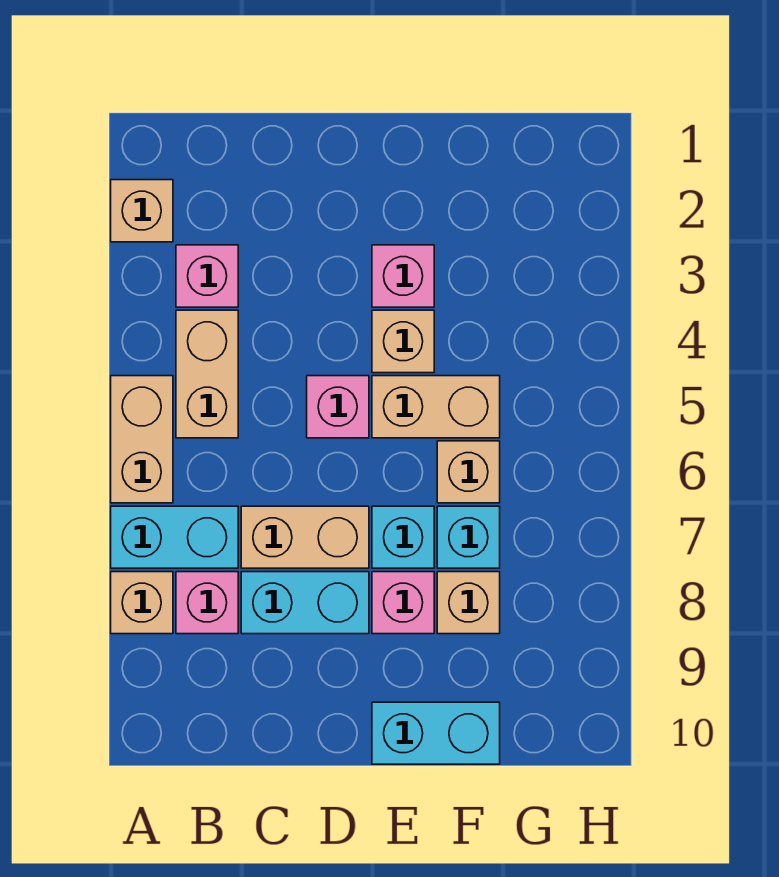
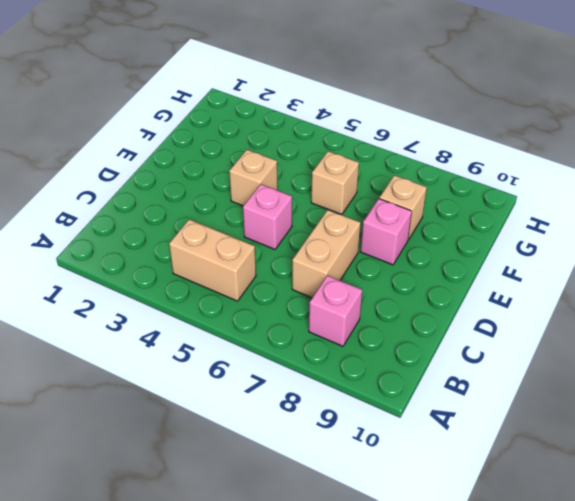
none -> tan 1x1 brick [111,180,173,242]
none -> tan 1x2 brick [111,376,173,503]
none -> cyan 1x2 brick [111,506,238,568]

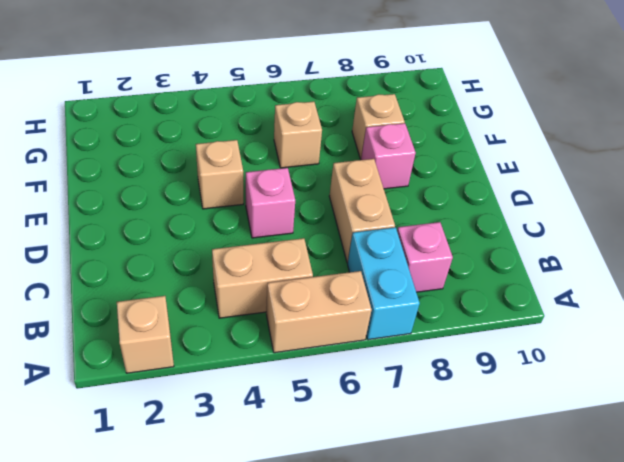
none -> tan 1x1 brick [111,572,173,634]
none -> pink 1x1 brick [176,245,238,307]
none -> cyan 1x2 brick [241,572,369,634]

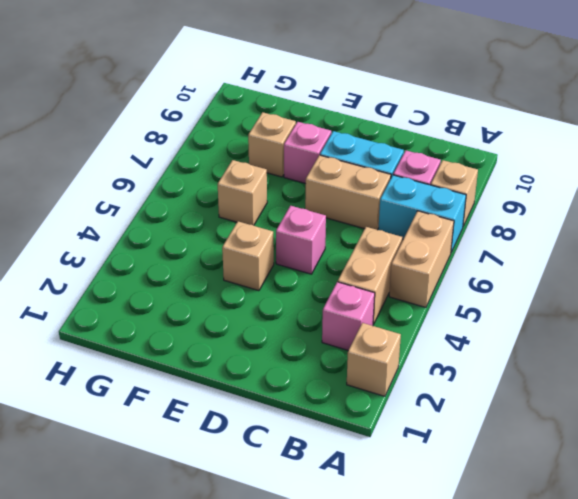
none -> pink 1x1 brick [372,245,434,307]
none -> tan 1x2 brick [372,376,500,438]
none -> cyan 1x1 brick [372,506,434,568]

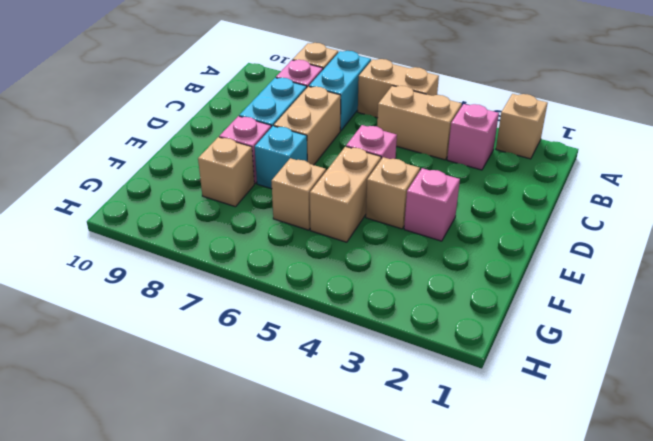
none -> cyan 1x2 brick [372,702,500,764]
none -> cyan 1x1 brick [437,506,500,568]

